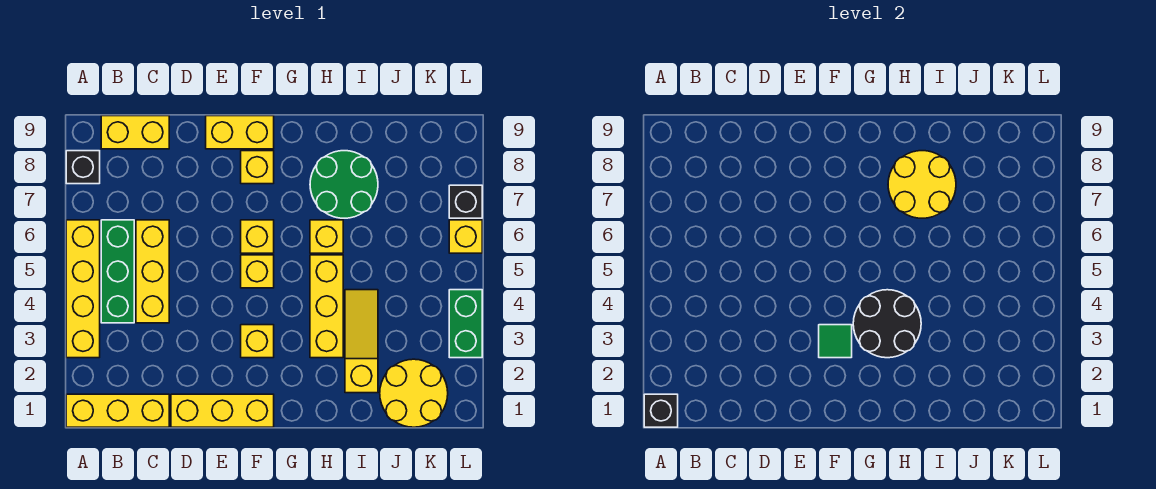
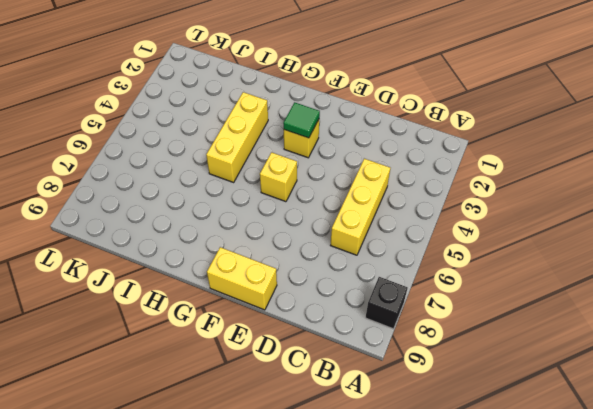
none -> yellow 1x3 brick [66,394,169,427]
none -> yellow 1x4 brick [66,220,100,358]
none -> green 1x3 brick [101,220,134,323]

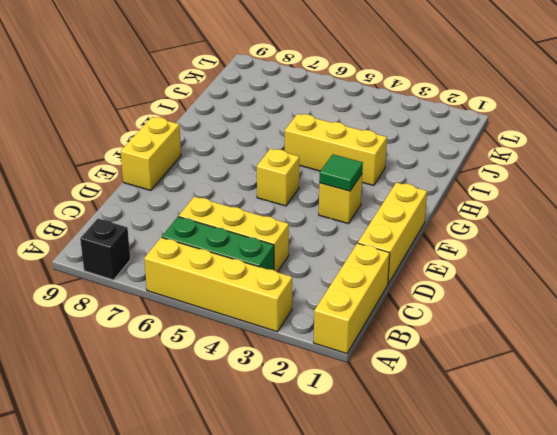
none -> yellow 1x2 brick [101,116,169,149]
none -> yellow 1x1 brick [241,220,274,253]
none -> yellow 1x1 brick [241,151,274,184]

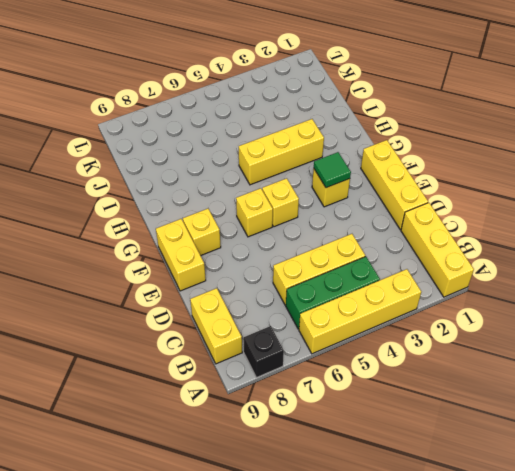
none -> yellow 1x1 brick [310,220,343,253]
none -> green 2x2 round brick [310,151,378,218]
none -> yellow 1x3 slope [345,290,378,393]

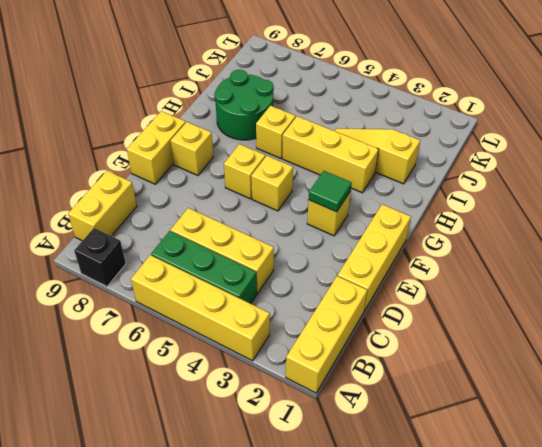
none -> yellow 2x2 round brick [380,359,448,427]
none -> green 1x2 brick [449,290,482,358]
none -> yellow 1x1 brick [449,220,482,253]

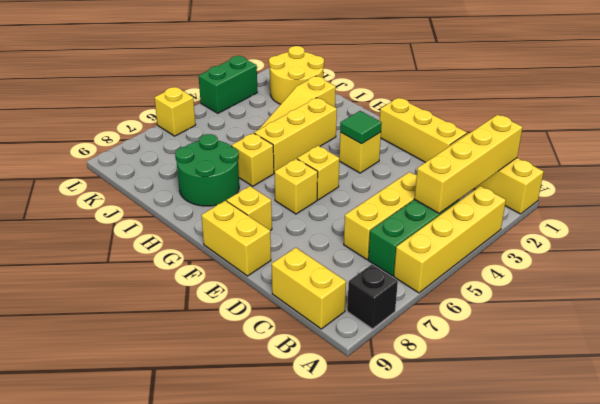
yellow 1x4 brick [414,115,523,213] -> none
none -> black 1x1 brick [449,185,482,218]
none -> black 1x1 brick [644,394,678,427]
none -> black 2x2 round brick [853,290,921,358]

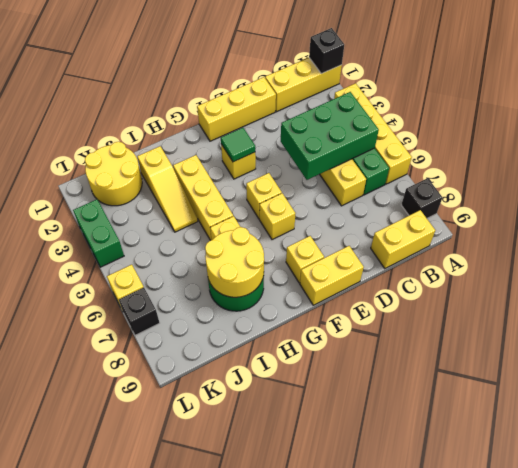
green 2x3 brick [281,92,379,180] -> none
none -> black 2x2 round brick [853,290,921,358]

